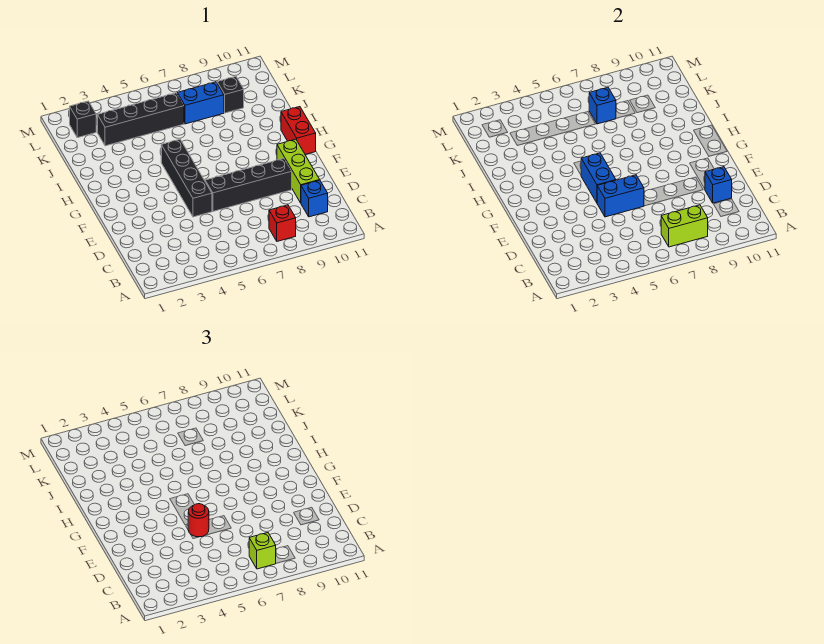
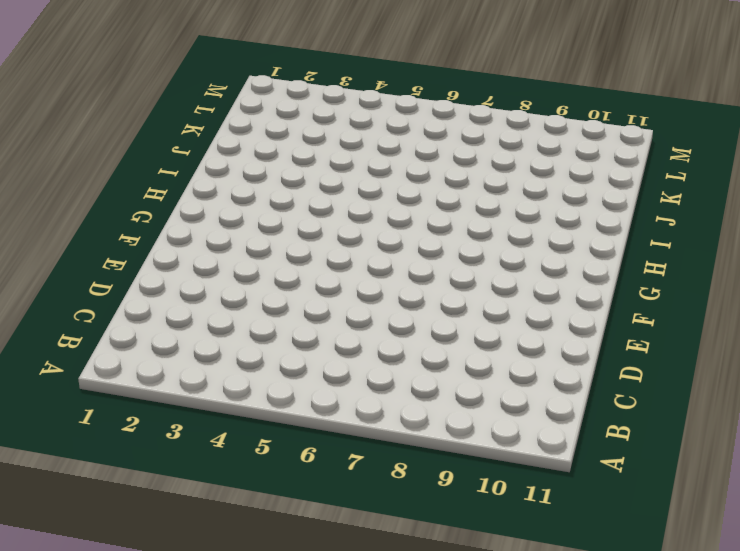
none -> red 1x1 brick [269,205,296,241]
none -> blue 1x1 brick [301,180,328,217]
none -> lime 1x3 brick [277,139,320,203]

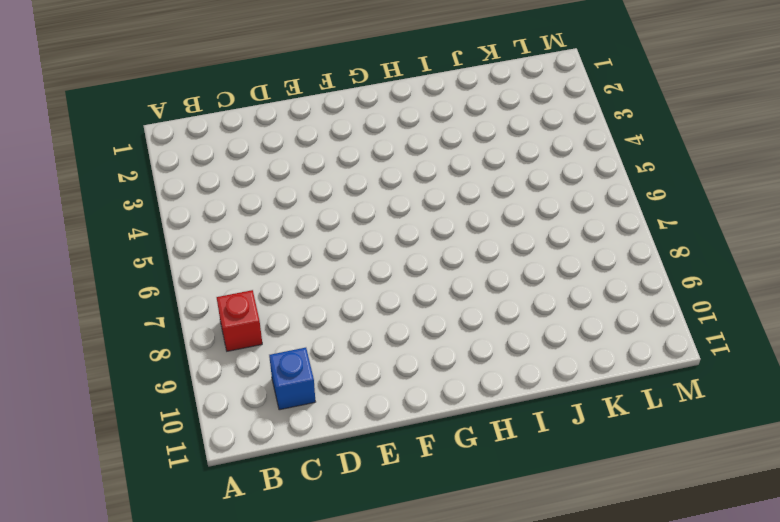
none -> lime 1x3 brick [277,139,320,203]
none -> black 1x4 brick [161,139,212,217]
none -> black 1x4 brick [205,159,292,211]

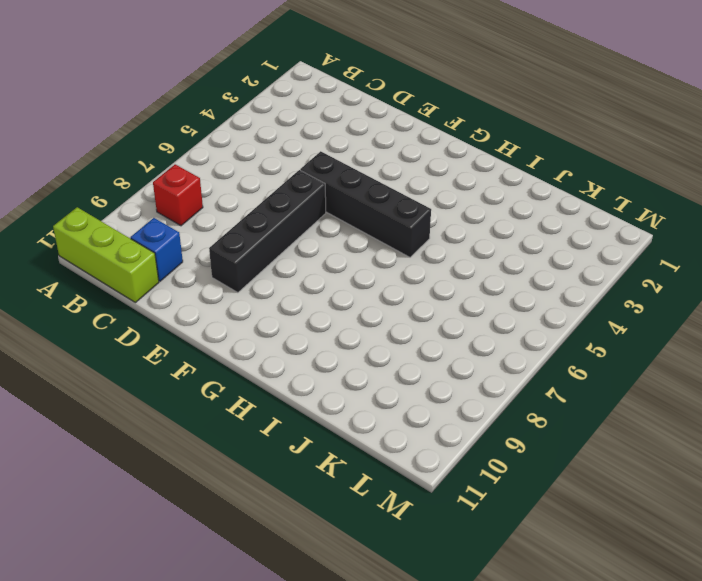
lime 1x3 brick [53,207,159,303] -> lime 1x3 brick moved to [277,139,320,203]
none -> red 1x2 brick [281,107,316,154]
none -> black 1x4 brick [98,93,184,146]
none -> blue 1x2 brick [177,82,224,124]

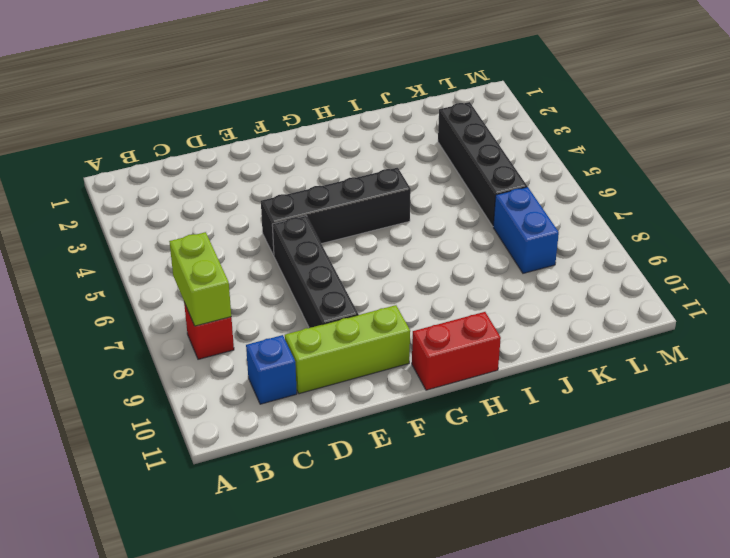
none -> black 1x1 brick [217,77,244,113]
none -> black 1x1 brick [70,101,96,138]
none -> blue 1x1 brick [705,167,732,203]

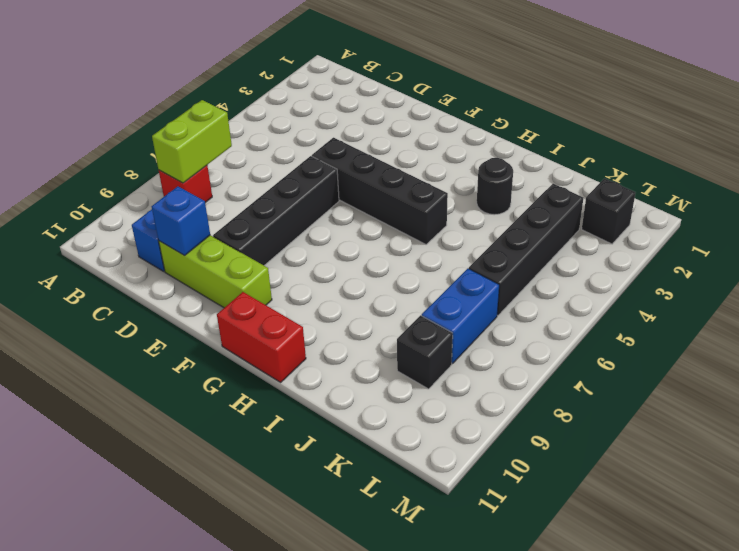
black 1x1 round brick [477,158,513,215] -> none
none -> blue 1x2 brick [597,175,644,217]
none -> blue 1x2 brick [581,153,616,203]
none -> blue 1x1 brick [589,88,616,124]

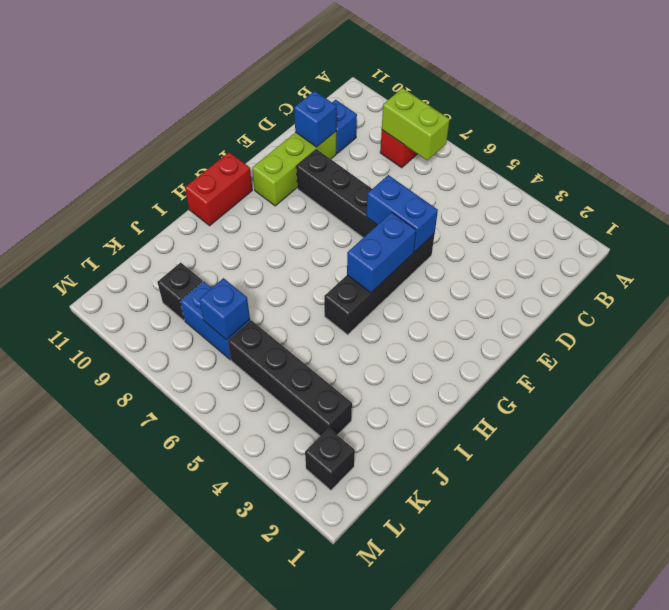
none -> lime 1x1 brick [249,533,276,569]
none -> red 1x1 round brick [188,504,209,537]

